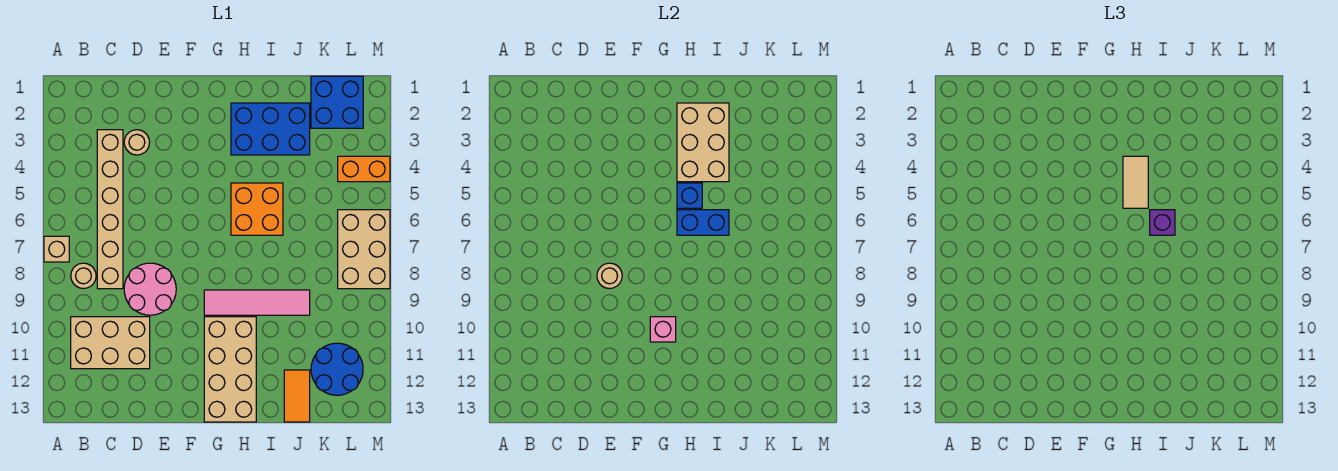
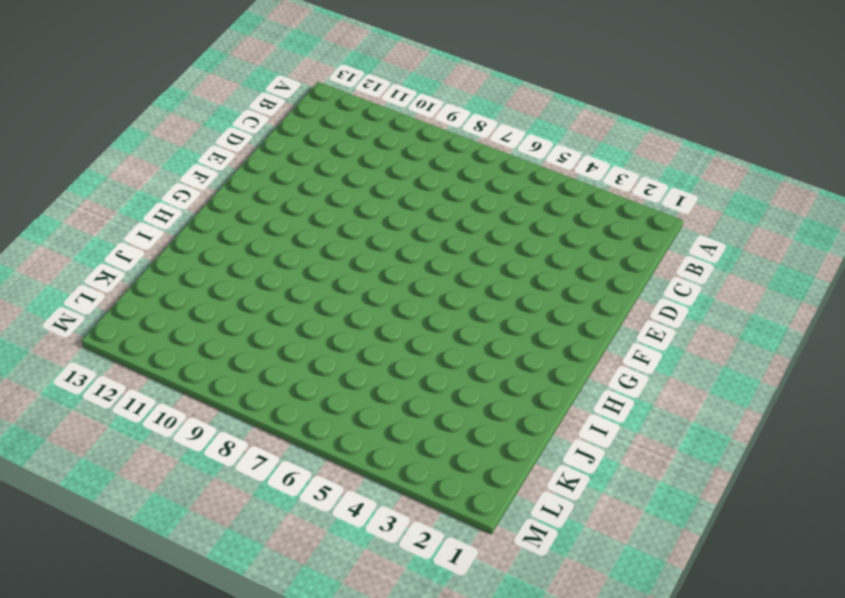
none -> tan 1x1 brick [44,236,69,262]
none -> tan 1x1 round brick [71,263,96,289]
none -> tan 2x3 brick [71,317,150,369]

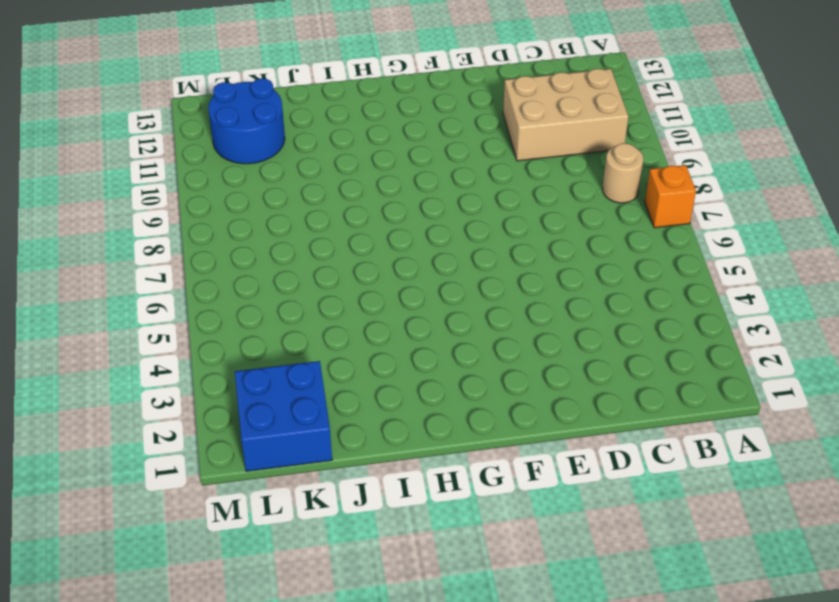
orange 1x1 brick [645,165,696,228] -> tan 1x1 brick [44,236,69,262]
none -> tan 1x6 brick [97,130,123,289]
none -> tan 1x1 round brick [124,130,150,155]
none -> pink 2x2 round brick [124,263,176,315]

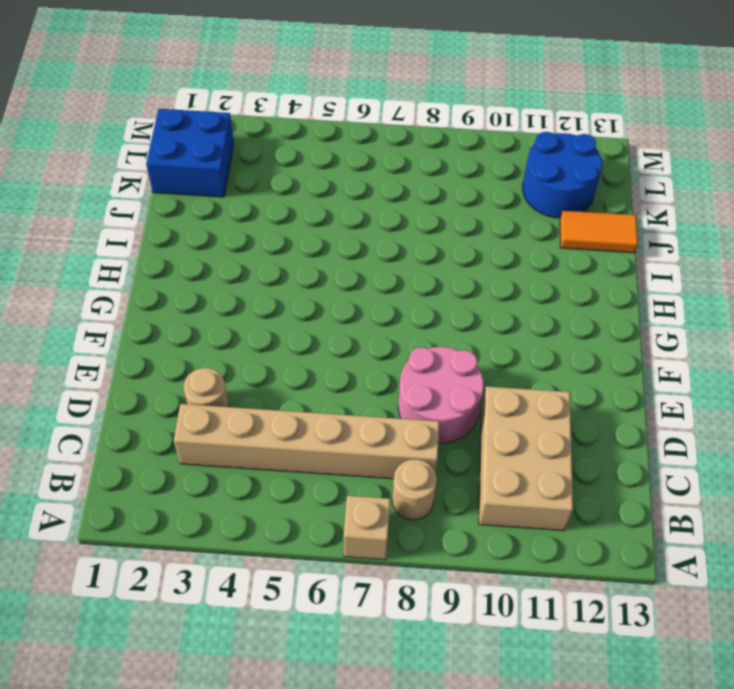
none -> pink 1x4 tile [204,290,310,315]
none -> tan 2x4 brick [204,317,256,422]
none -> blue 2x3 brick [231,103,310,155]

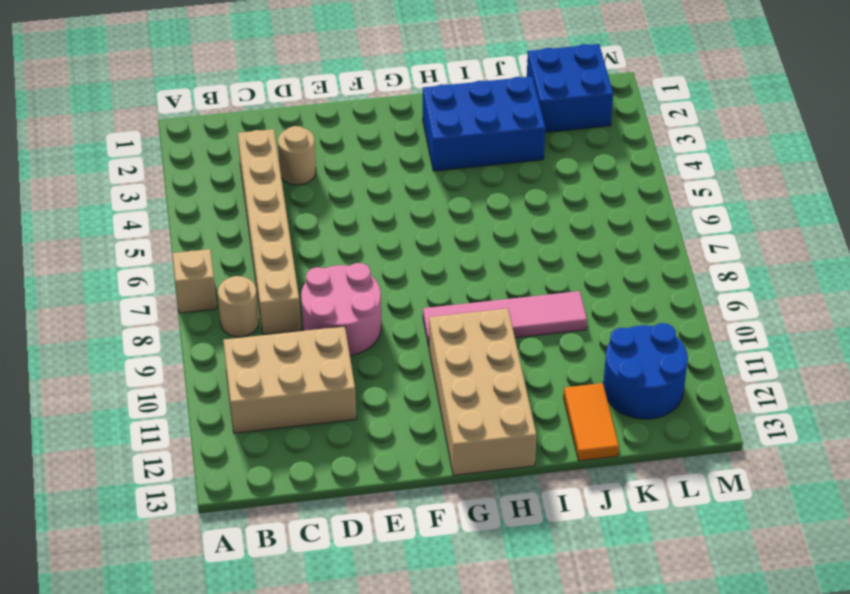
none -> orange 2x2 brick [231,183,283,235]
none -> orange 1x2 brick [338,156,390,182]
none -> tan 2x3 brick [338,210,390,289]

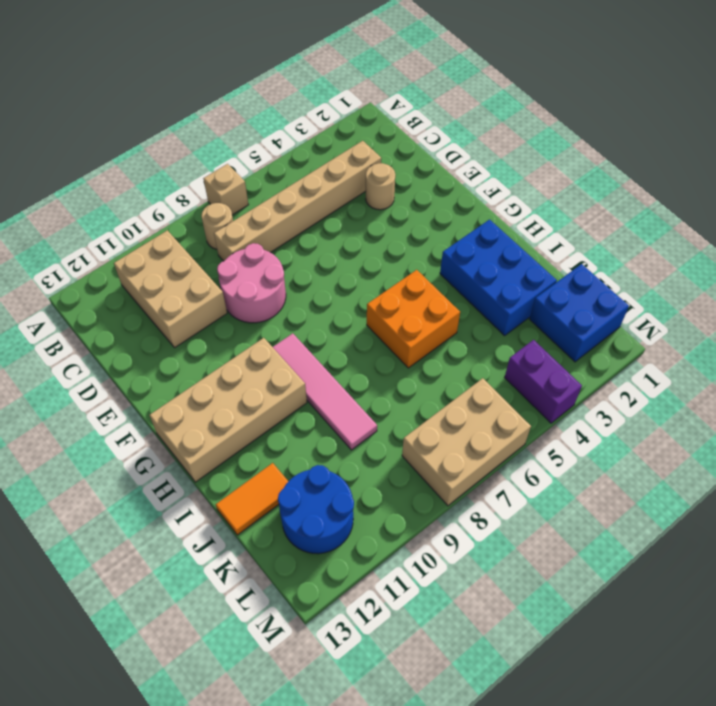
purple 1x2 brick [505,340,582,423] -> orange 1x2 brick [338,156,390,182]
none -> tan 1x1 round brick [597,263,622,289]
none -> pink 1x1 brick [650,317,676,342]
none -> tan 2x3 brick [677,103,729,182]

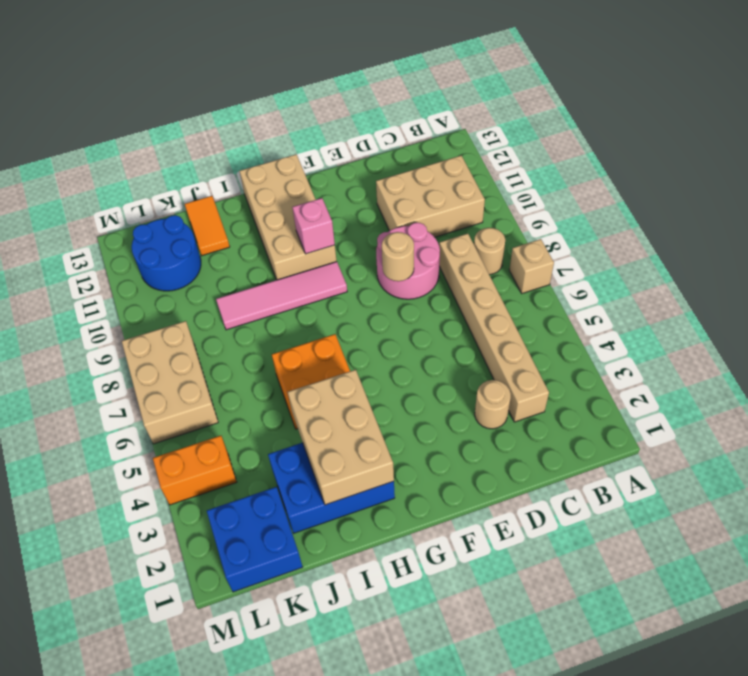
none -> blue 1x1 brick [677,183,702,208]
none -> blue 1x2 brick [677,210,729,235]
none -> tan 1x2 tile [1123,156,1148,208]

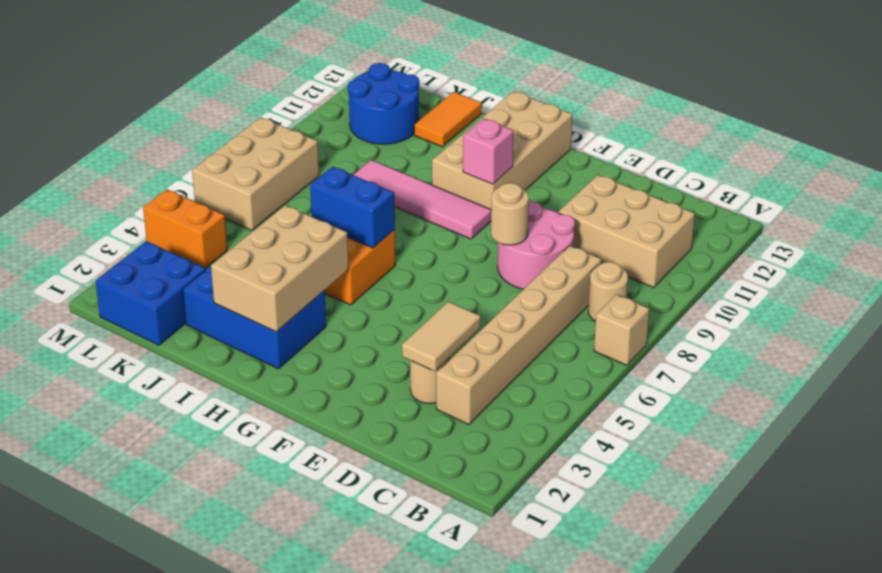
tan 1x2 tile [402,302,481,371] -> tan 1x2 tile moved to [1123,156,1148,208]
none -> blue 1x1 brick [677,183,702,208]
none -> purple 1x1 brick [1150,210,1175,235]

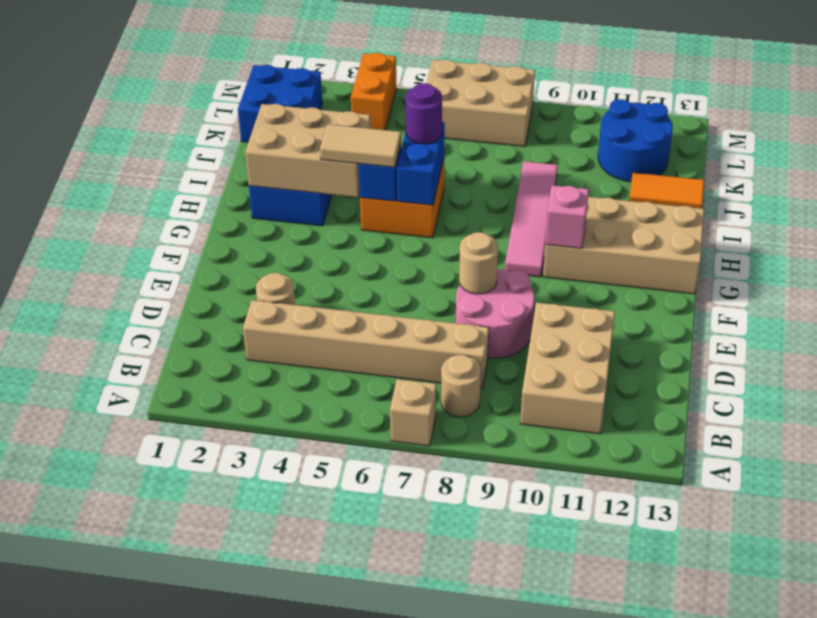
purple 1x1 round brick [406,83,442,144] -> purple 1x1 brick [1150,210,1175,235]

